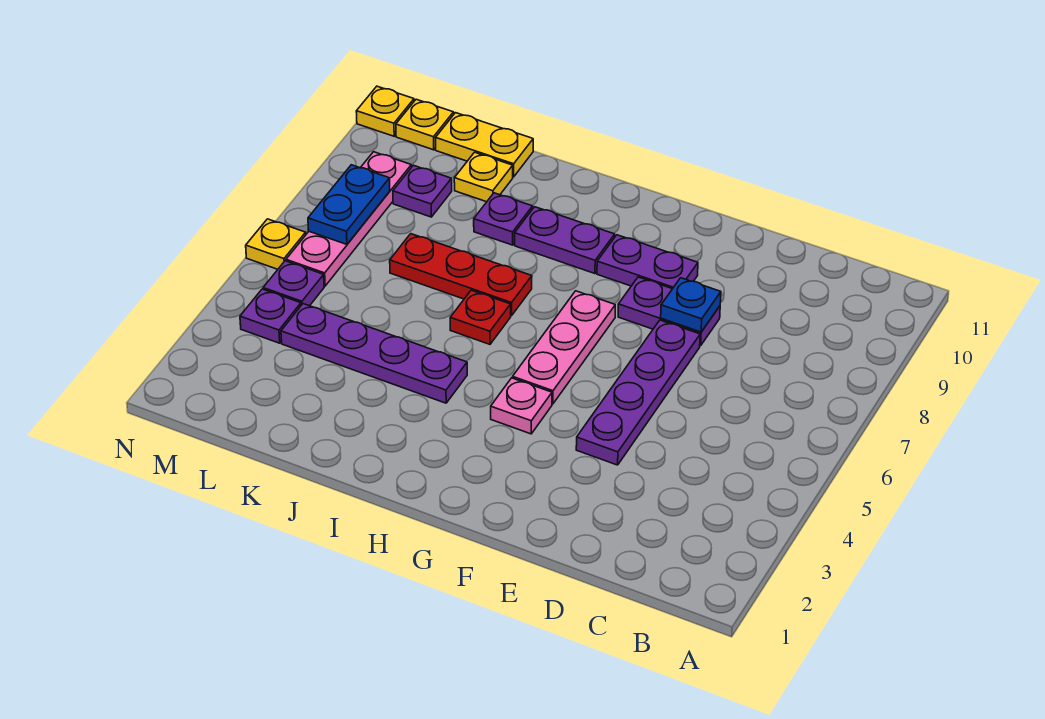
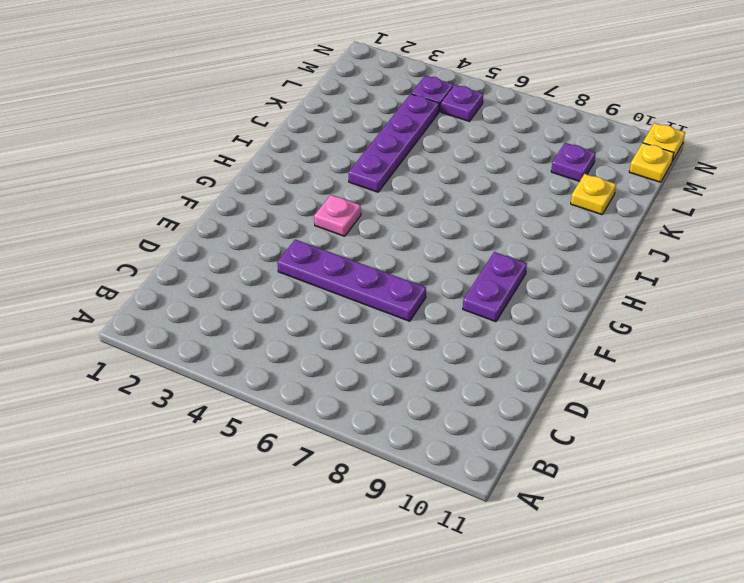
none -> purple 1x2 plate [618,277,720,346]
none -> pink 1x3 plate [513,291,615,404]
none -> purple 1x2 plate [515,207,615,274]

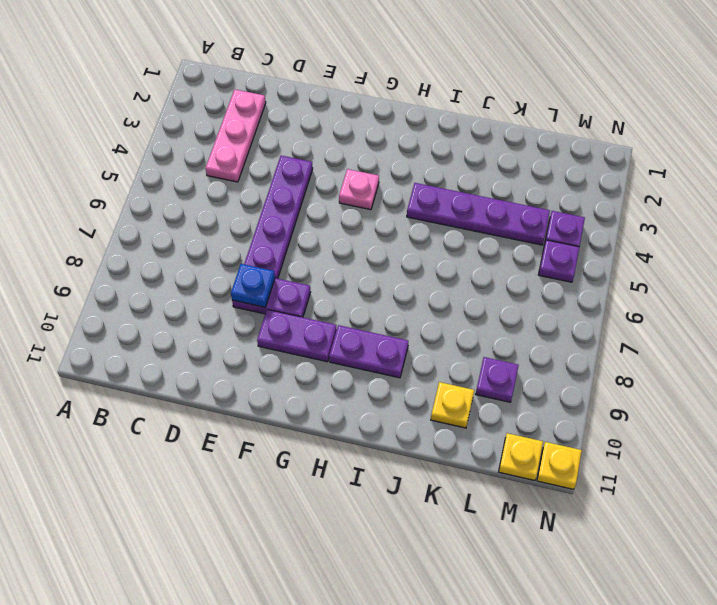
pink 1x3 plate [205,90,266,182] -> pink 1x3 plate moved to [513,291,615,404]
none -> red 1x1 plate [450,290,511,344]
none -> red 1x3 plate [390,234,532,316]
none -> purple 1x1 plate [474,193,533,245]

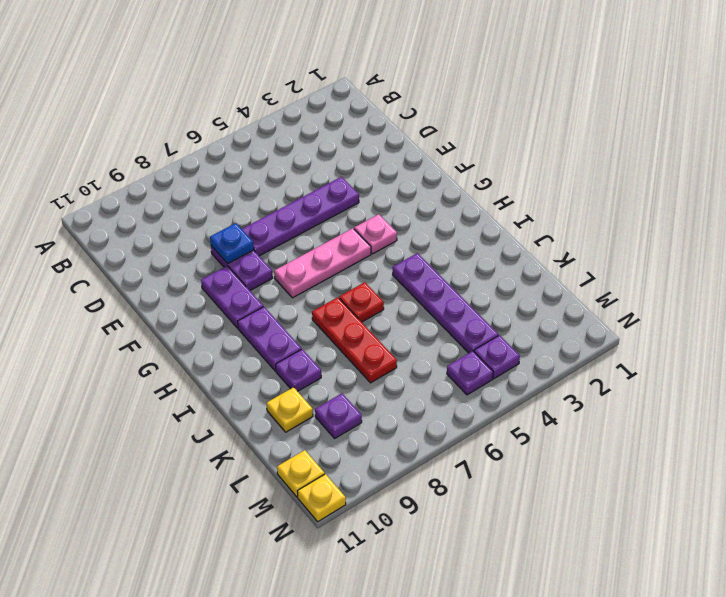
none -> yellow 1x2 plate [436,113,533,177]
none -> pink 1x4 plate [286,152,411,286]
none -> yellow 1x1 plate [246,219,306,269]

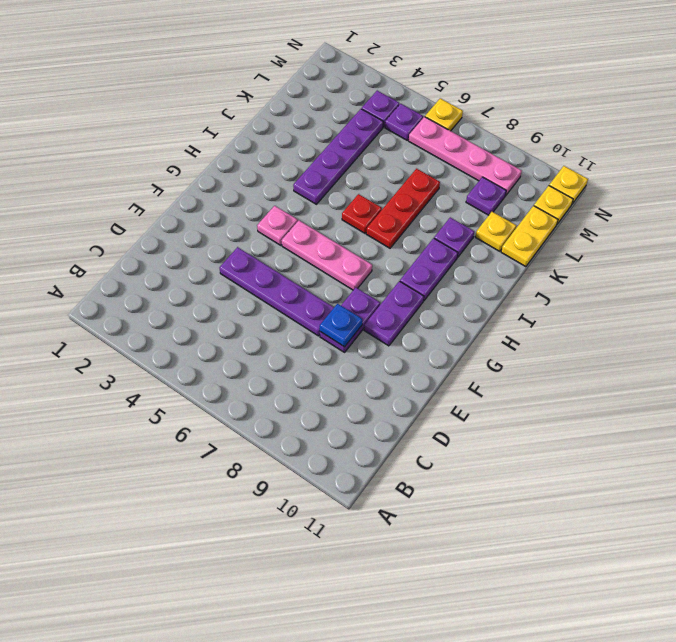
none -> blue 1x2 plate [308,165,390,244]

